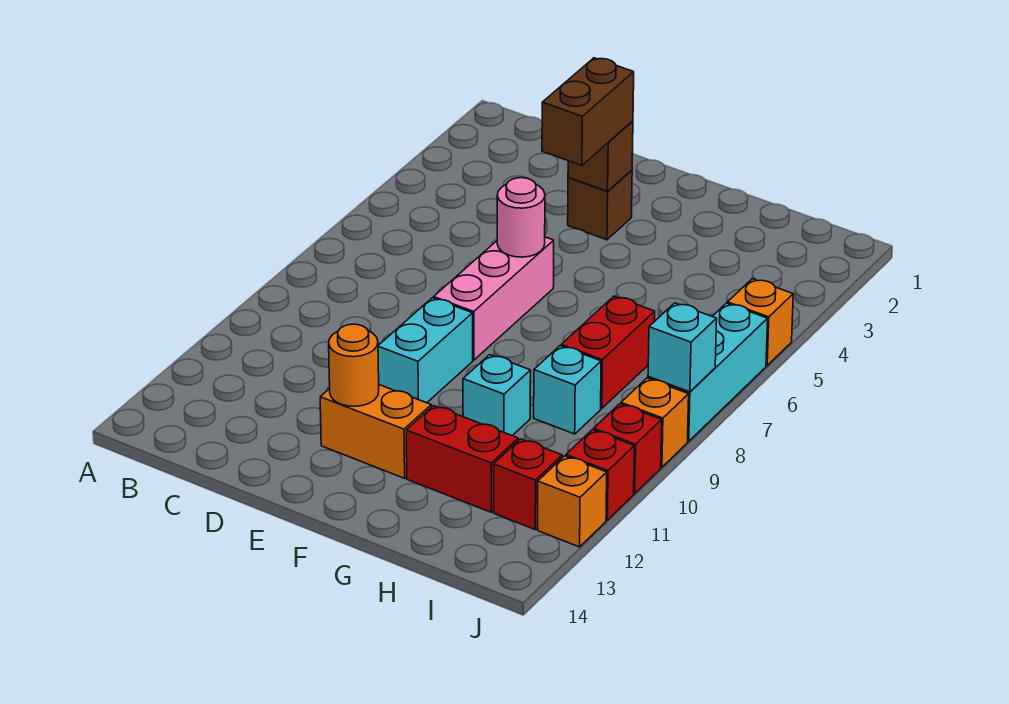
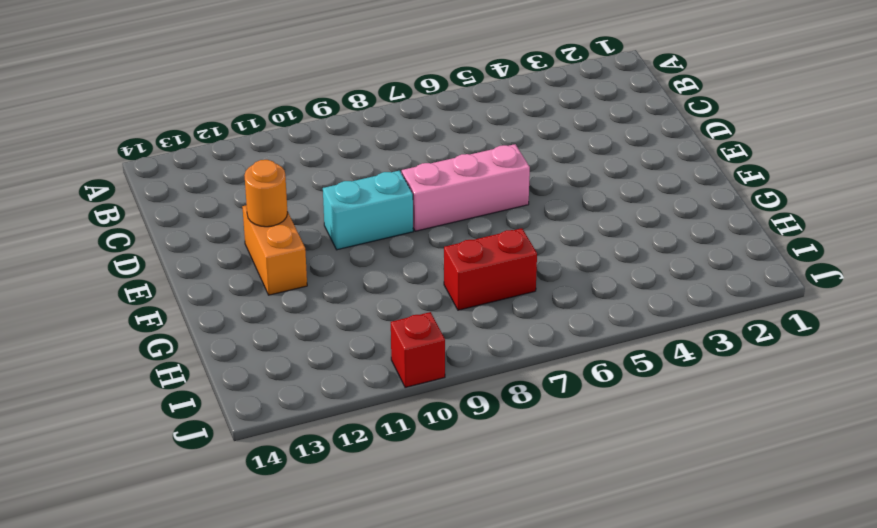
none -> brown 1x1 brick [568,170,632,240]
none -> cyan 1x1 brick [463,355,531,436]
none -> red 1x2 brick [406,406,518,512]

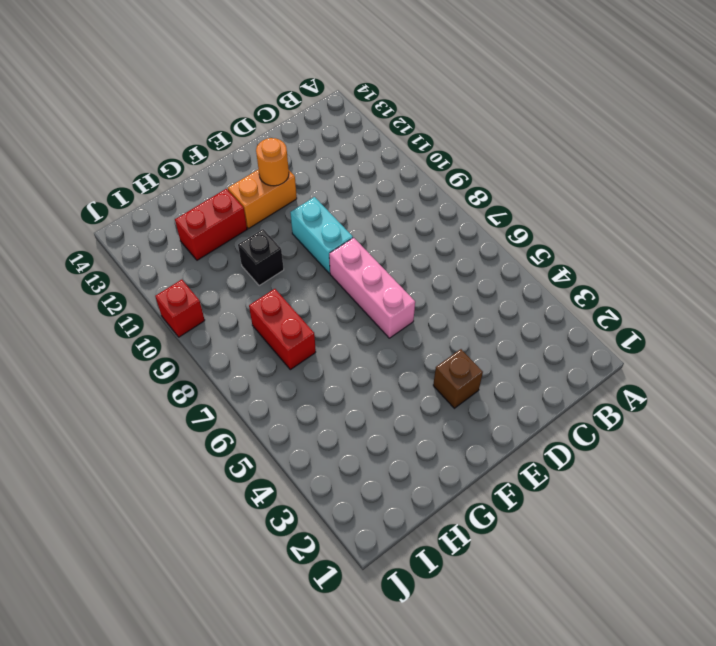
black 1x1 brick [238,229,284,286] -> cyan 1x1 brick [463,355,531,436]
none -> cyan 1x1 brick [534,346,601,434]
none -> red 1x1 brick [494,439,562,529]
none -> orange 1x1 brick [727,279,793,365]

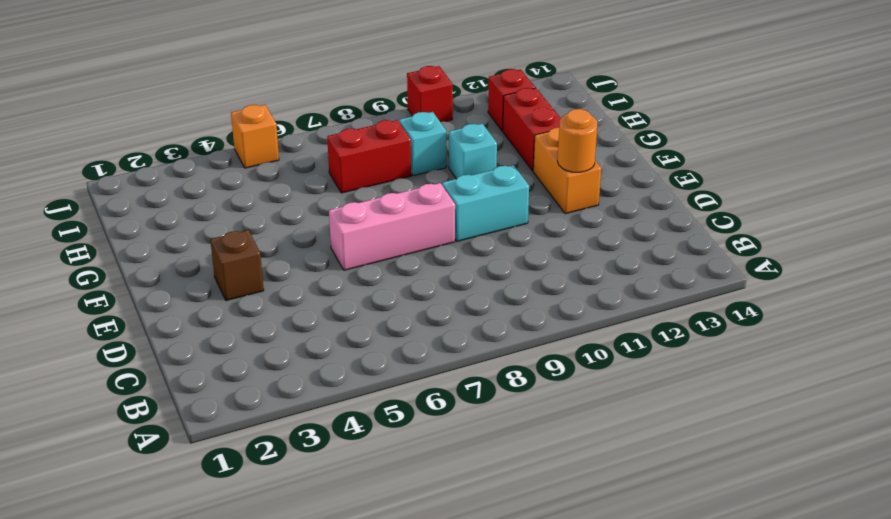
none -> cyan 1x3 brick [648,303,768,441]
none -> orange 1x1 brick [621,378,689,467]
none -> red 1x1 brick [566,430,634,520]

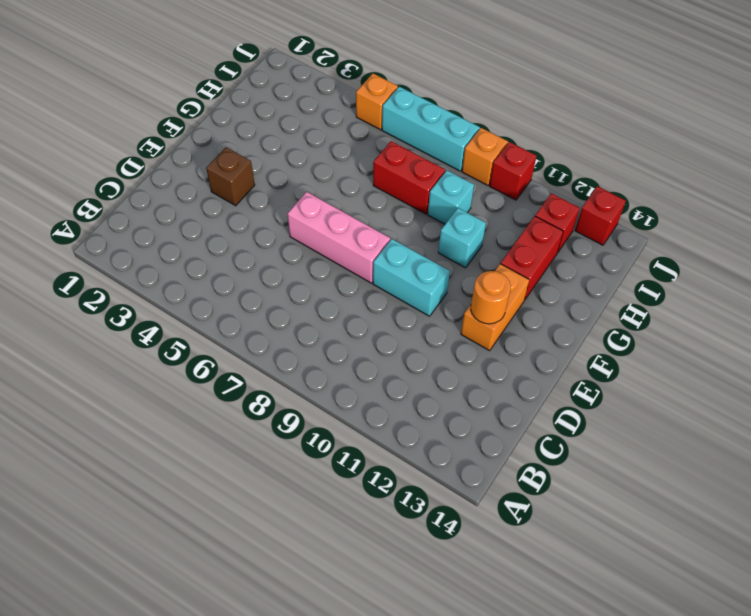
red 1x1 brick [575,186,626,245] -> red 1x1 brick moved to [566,430,634,520]
none -> orange 1x1 brick [538,456,607,547]
none -> brown 1x1 brick [568,121,633,191]
none -> pink 1x1 round brick [497,178,545,257]

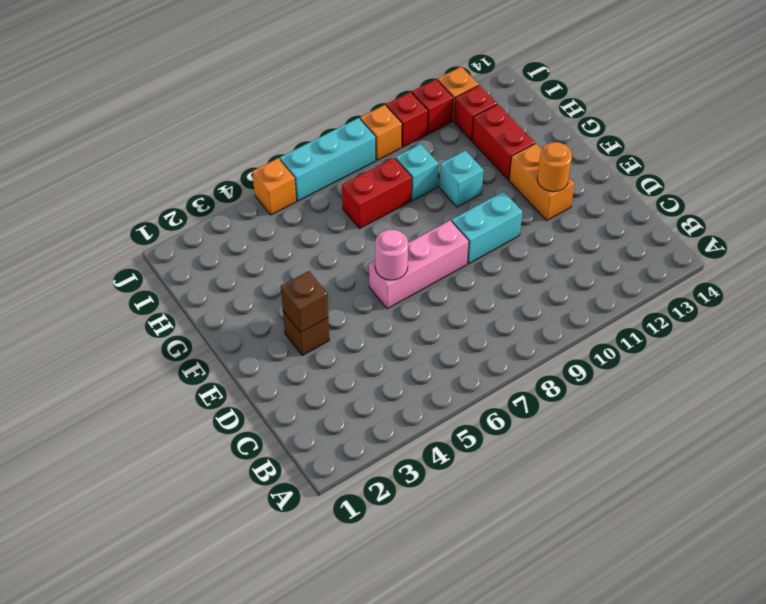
none -> cyan 1x1 brick [648,303,717,392]
none -> brown 1x2 brick [542,58,634,166]

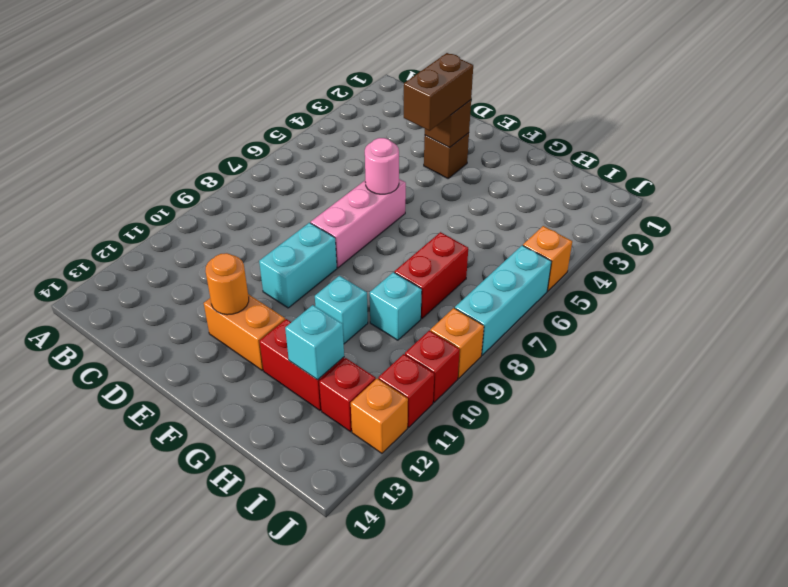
cyan 1x1 brick [285,305,344,380] -> cyan 1x1 brick moved to [648,303,717,392]

